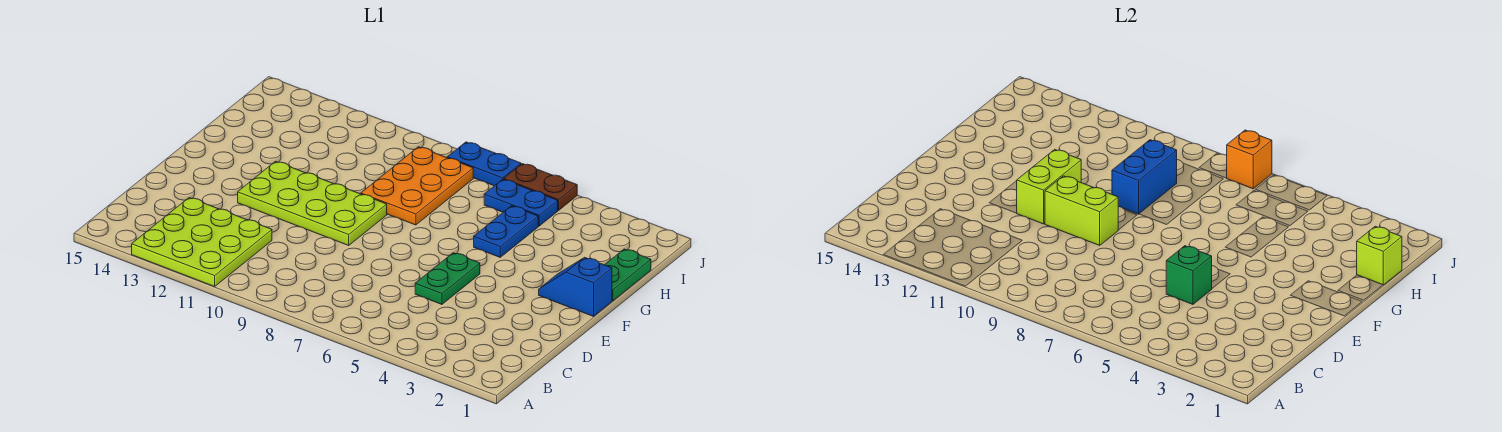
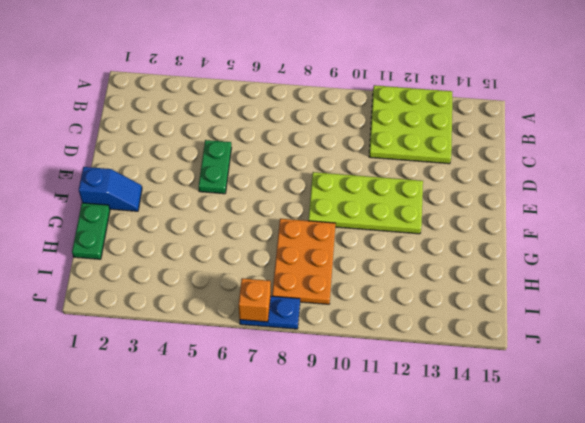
none -> blue 1x2 plate [474,206,538,257]
none -> blue 1x2 plate [484,179,558,226]
none -> brown 1x2 plate [504,164,577,210]

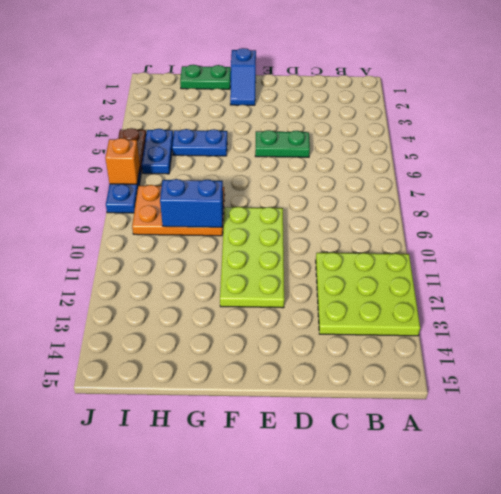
none -> green 1x1 brick [1166,246,1212,304]
none -> lime 1x2 brick [1045,176,1118,245]
none -> lime 1x2 brick [1017,149,1081,224]

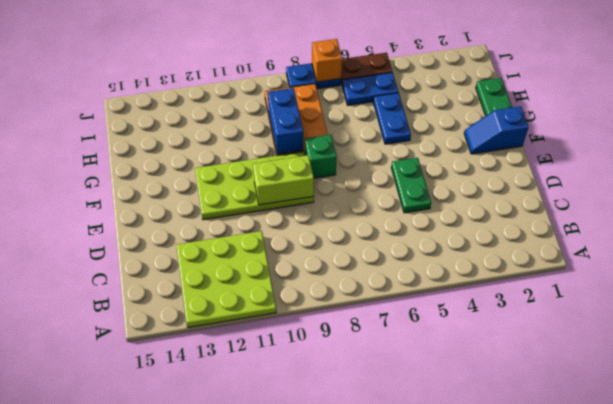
green 1x1 brick [305,135,337,178] -> green 1x1 brick moved to [1166,246,1212,304]
none -> lime 1x2 brick [1017,149,1081,224]
none -> lime 1x1 brick [1357,226,1402,285]

